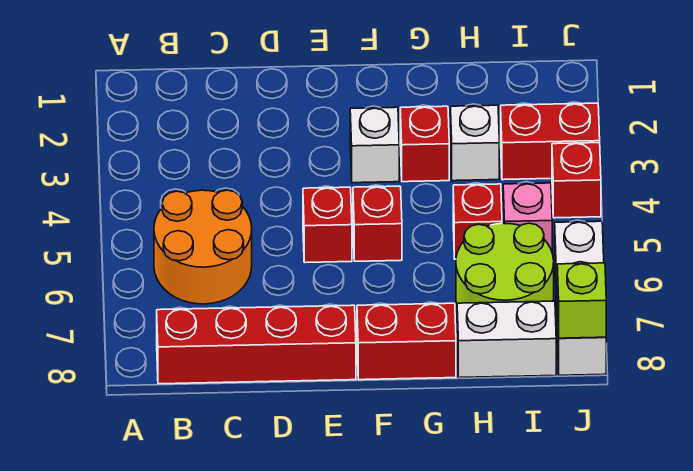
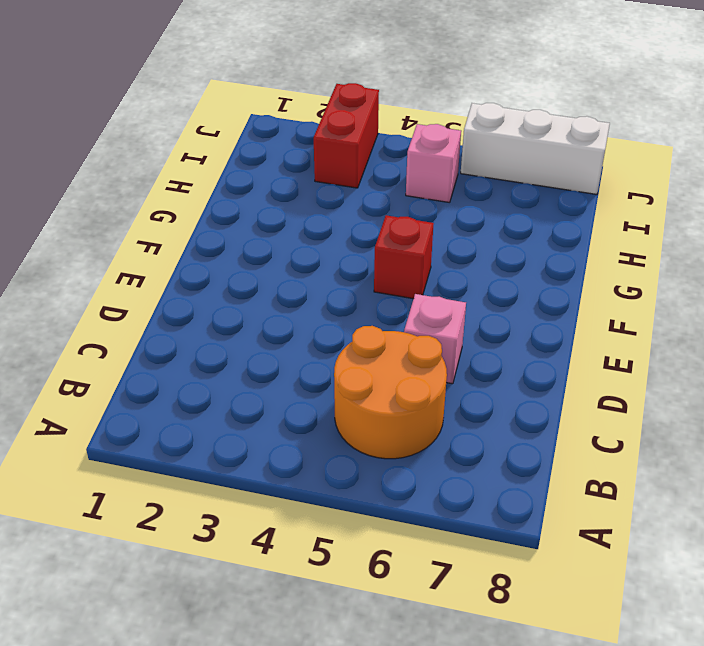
pink 1x1 brick [404,294,466,384] -> none
none -> red 1x4 brick [157,305,356,384]
none -> red 1x1 brick [303,187,352,263]
none -> white 1x1 brick [350,107,399,183]

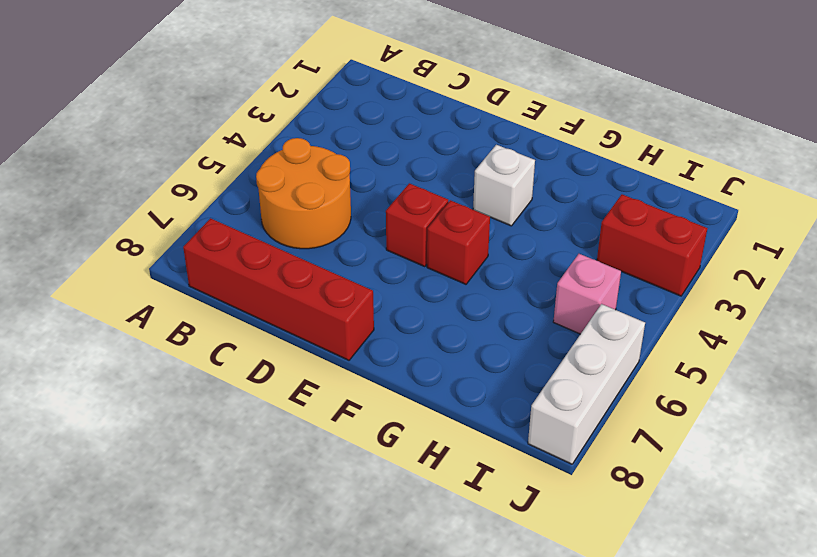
none -> red 1x2 brick [357,303,456,380]
none -> red 1x1 brick [400,106,449,182]
none -> white 1x1 brick [451,105,499,181]

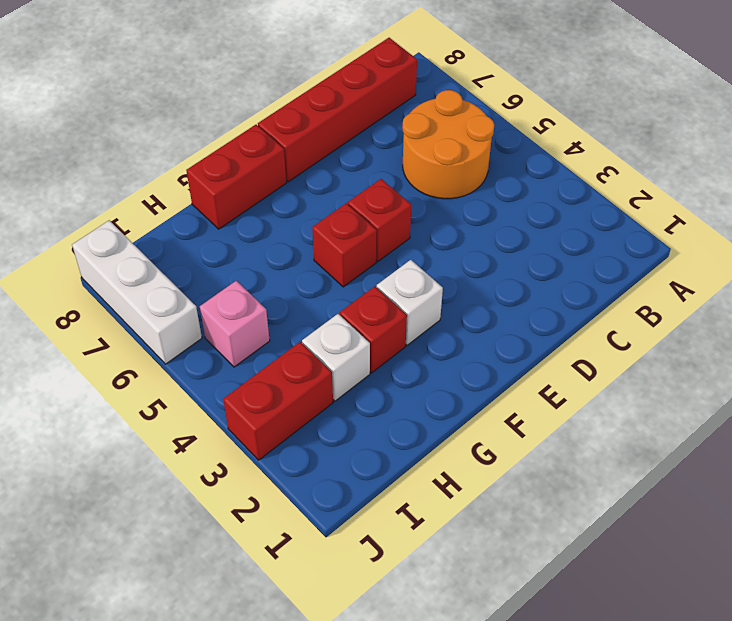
none -> red 1x1 brick [453,184,502,259]
none -> lime 2x2 round brick [456,223,554,305]
none -> white 1x2 brick [457,301,556,378]

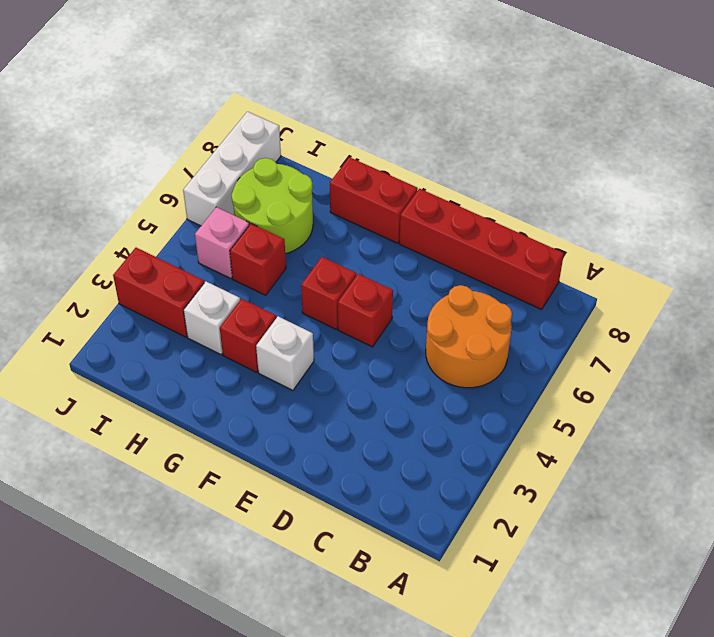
none -> white 1x2 brick [457,301,556,378]
none -> red 1x1 brick [552,143,601,218]
none -> lime 1x1 brick [557,263,606,338]

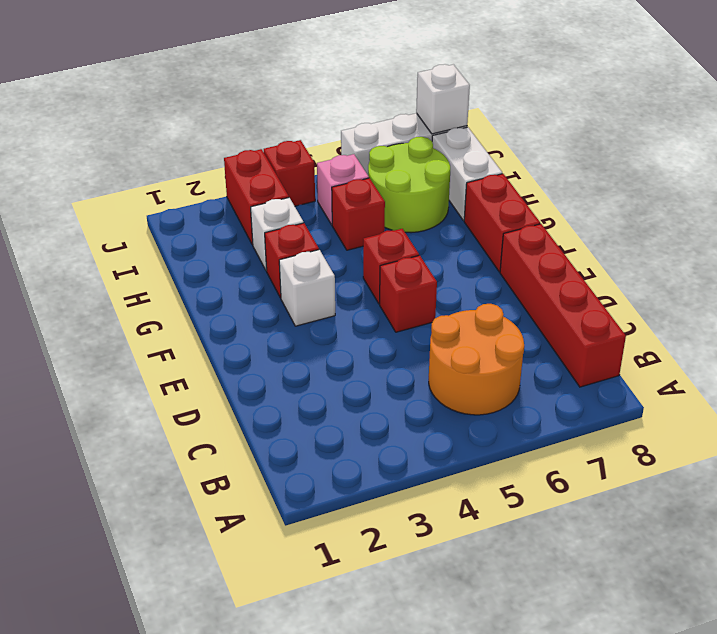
white 1x1 brick [416,64,470,134] -> lime 1x1 brick [557,263,606,338]

